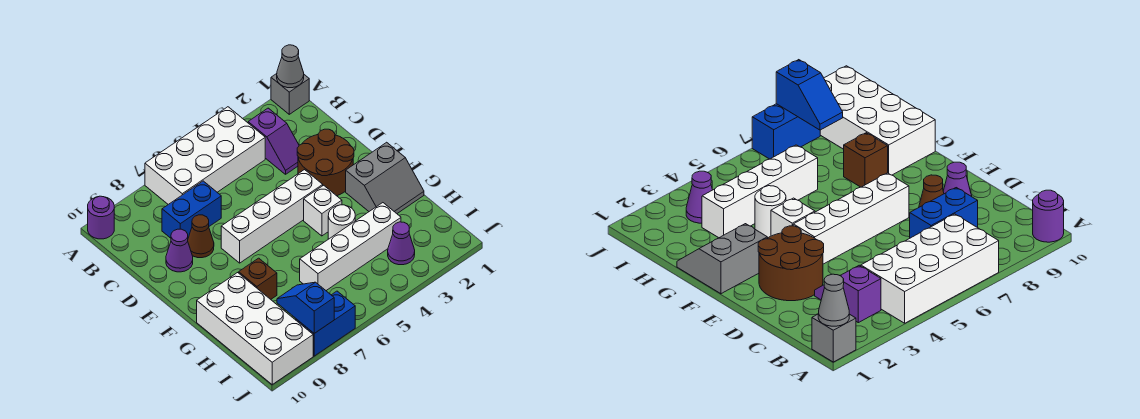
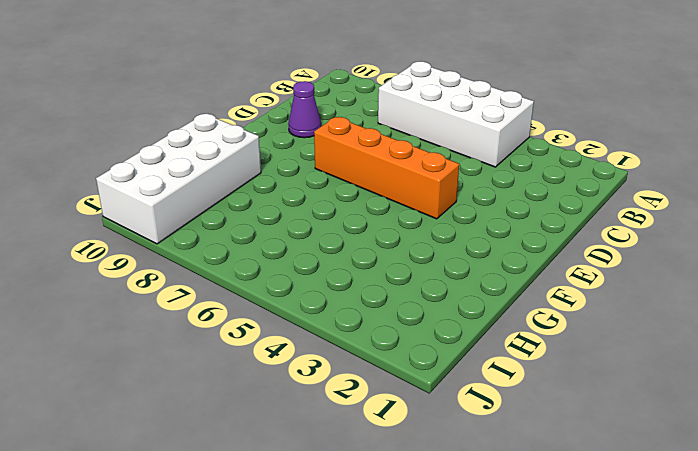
orange 1x4 brick [314,117,459,219] -> white 1x4 brick [221,170,323,263]
none -> grey 1x1 brick [271,74,309,114]
none -> purple 1x1 round brick [88,196,114,239]
none -> purple 1x2 slope [248,108,299,174]

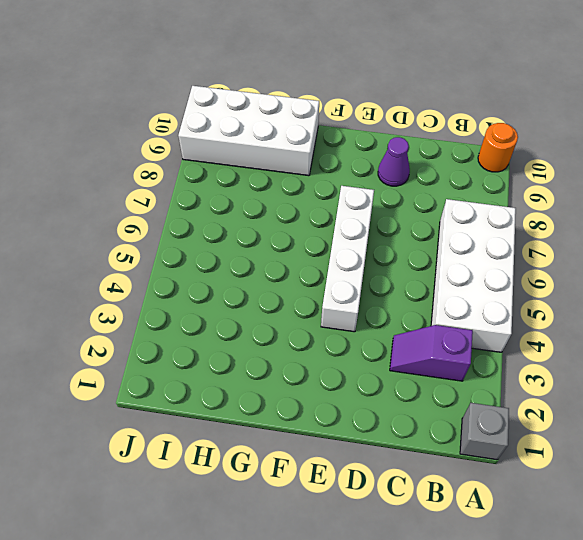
orange 1x1 round brick [478,123,518,172] -> purple 1x1 round brick [88,196,114,239]
none -> blue 1x2 brick [162,181,221,238]
none -> brown 2x2 round brick [297,129,354,196]
none -> brown 1x1 cone [188,215,214,258]

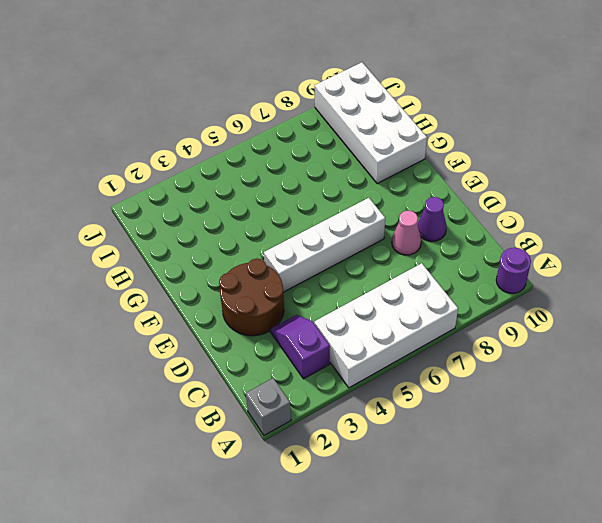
pink 1x1 cone [392,211,421,255] -> brown 1x1 cone [188,215,214,258]
none -> blue 1x2 brick [162,181,221,238]
none -> grey 2x2 slope [346,142,424,213]
none -> white 1x1 brick [304,185,342,236]

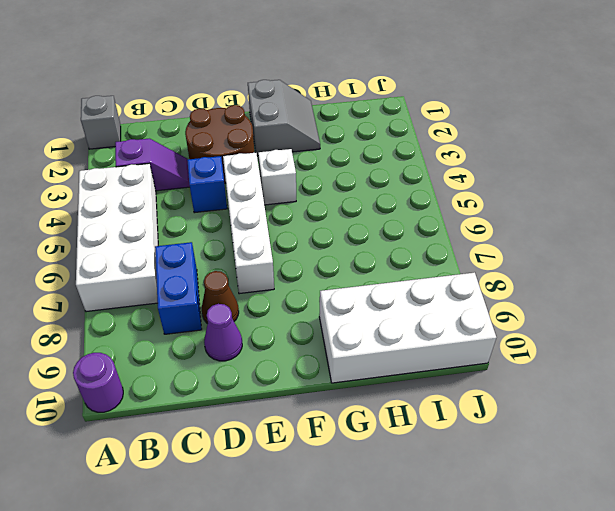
blue 1x1 brick [187,156,227,213] -> none
none -> white 1x1 round brick [328,205,355,239]
none -> brown 1x1 brick [239,258,277,299]
none -> white 1x4 brick [300,203,401,290]

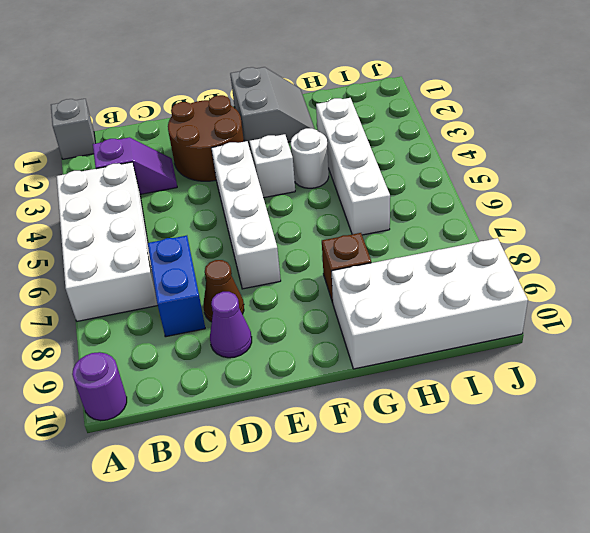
none -> purple 1x1 cone [388,222,415,265]
none -> blue 1x2 brick [296,291,355,356]
none -> grey 1x1 cone [277,45,304,88]

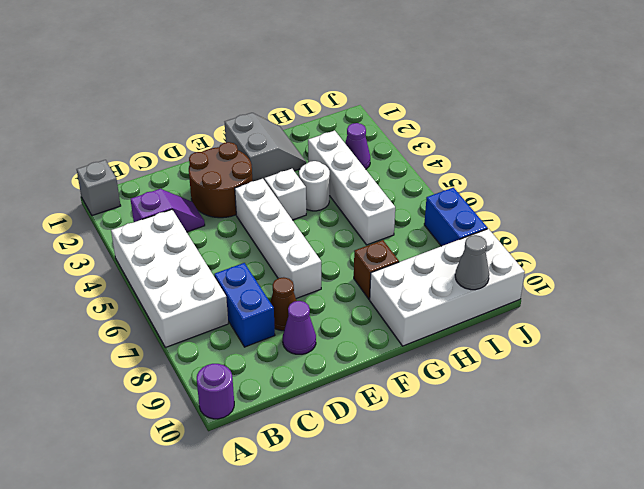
grey 1x1 cone [455,235,489,290] -> grey 1x1 cone moved to [277,45,304,88]
none -> blue 1x2 slope [277,282,334,333]

